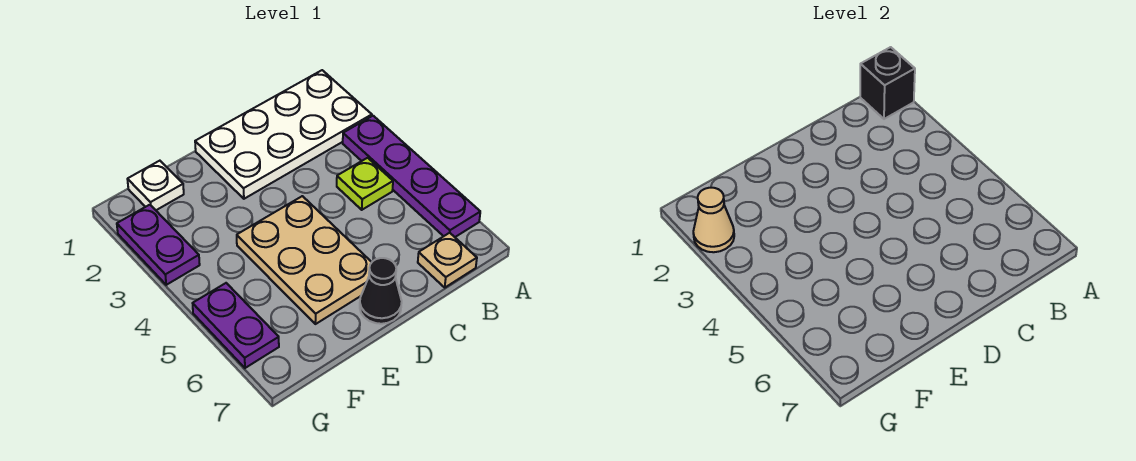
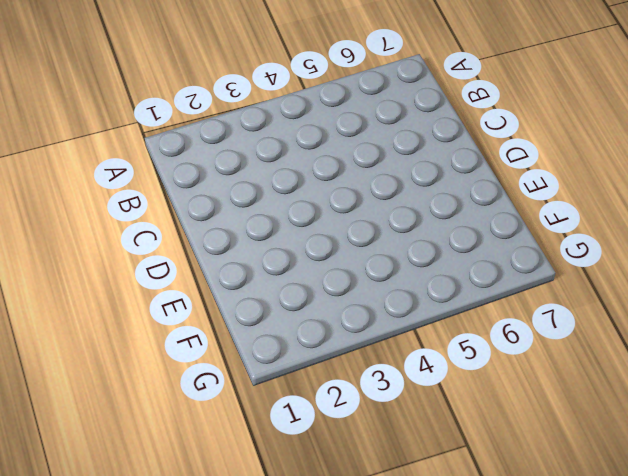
none -> white 2x4 plate [195,70,372,199]
none -> purple 1x4 plate [343,116,480,237]

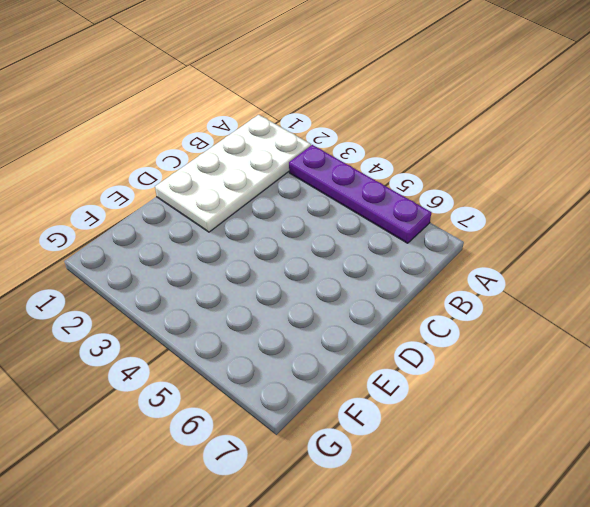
none -> lime 1x1 plate [337,158,393,210]
none -> tan 1x1 plate [418,233,477,287]

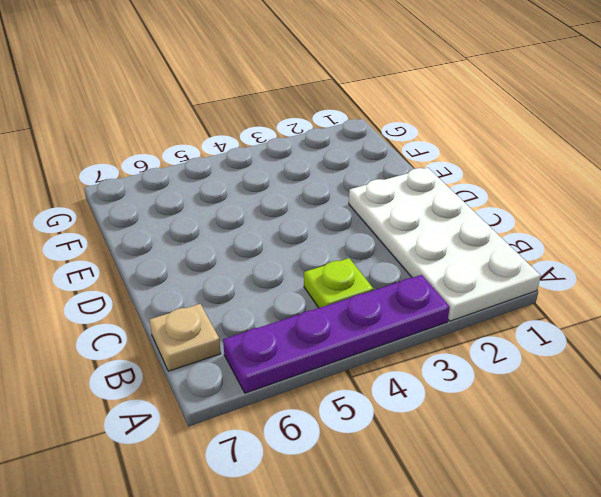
none -> tan 2x3 plate [237,196,372,324]
none -> black 1x1 cone [360,258,402,324]

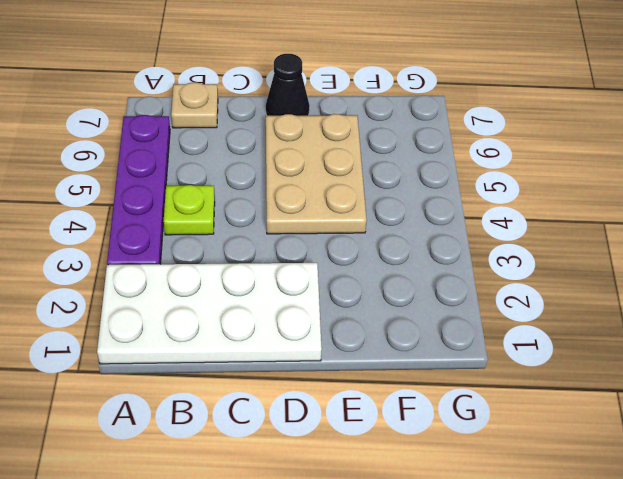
none -> white 1x1 plate [127,161,184,210]
none -> purple 1x2 plate [117,205,200,285]

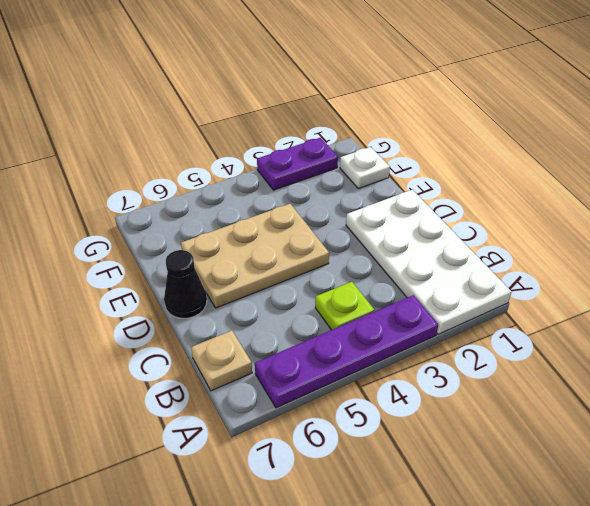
none -> purple 1x2 plate [193,283,279,368]
none -> black 1x1 brick [860,47,915,119]

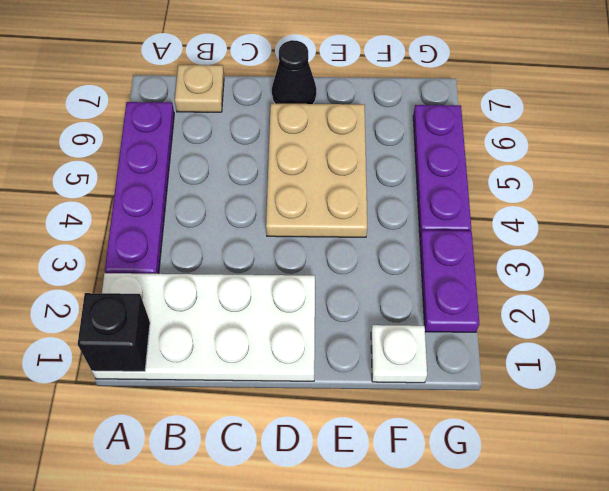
purple 1x3 plate [413,105,471,237] -> purple 1x2 plate [193,283,279,368]
none -> lime 1x1 plate [337,158,393,210]
none -> tan 1x1 cone [693,188,734,252]

